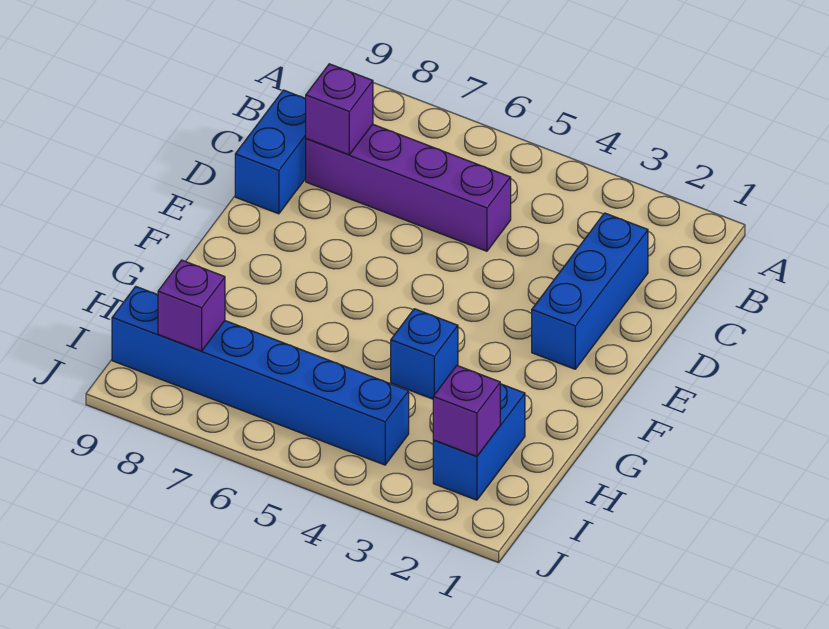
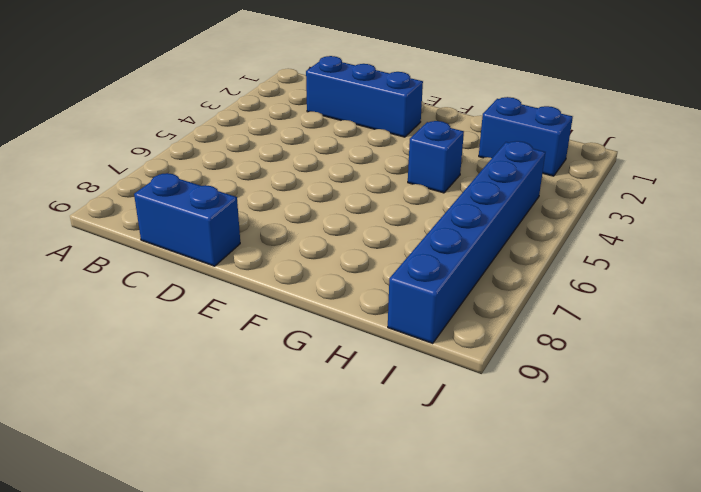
none -> purple 1x4 brick [306,124,511,251]
none -> purple 1x1 brick [306,64,373,155]

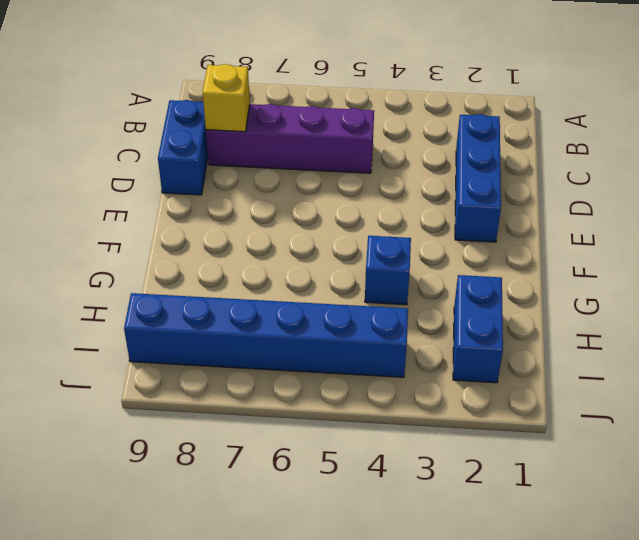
yellow 1x1 brick [203,64,250,132] -> purple 1x1 brick [306,64,373,155]
none -> purple 1x1 brick [433,366,500,456]
none -> purple 1x1 brick [158,260,225,351]

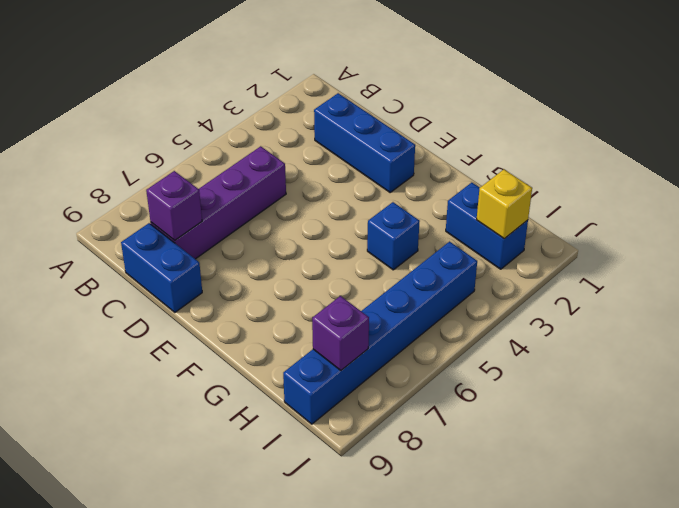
yellow 1x1 brick [477,169,532,239] -> purple 1x1 brick [433,366,500,456]

